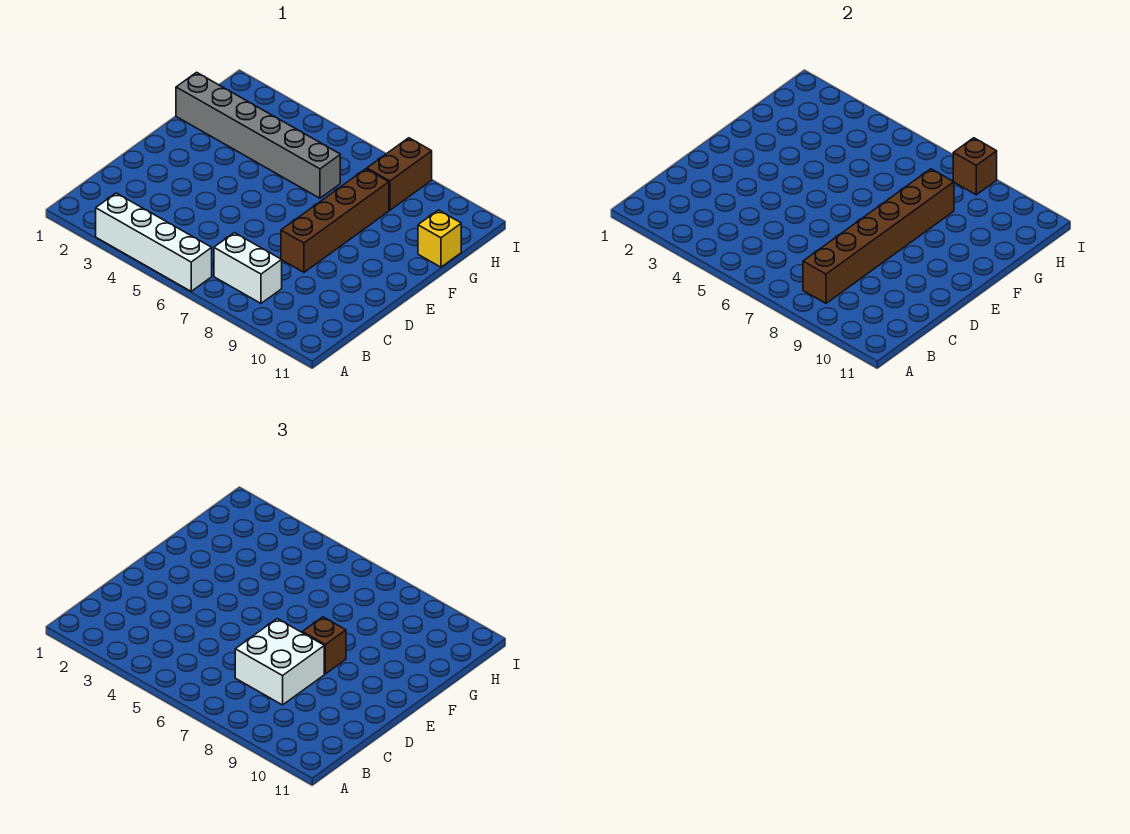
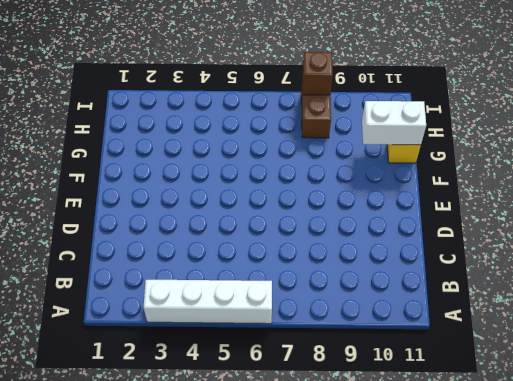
white 1x2 brick [362,101,426,145] -> white 1x2 brick moved to [214,233,282,303]
none -> brown 1x4 brick [281,169,389,272]
none -> grey 1x6 brick [176,72,340,198]

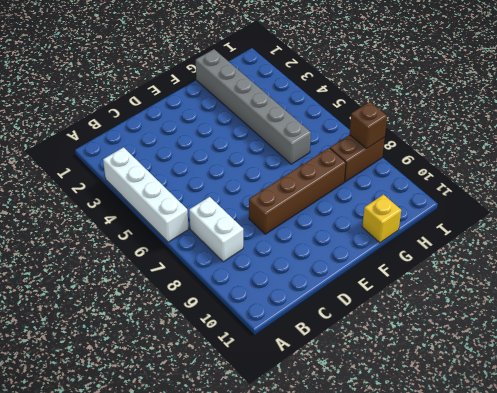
none -> brown 1x6 brick [803,169,954,303]
none -> white 2x2 brick [235,619,324,705]

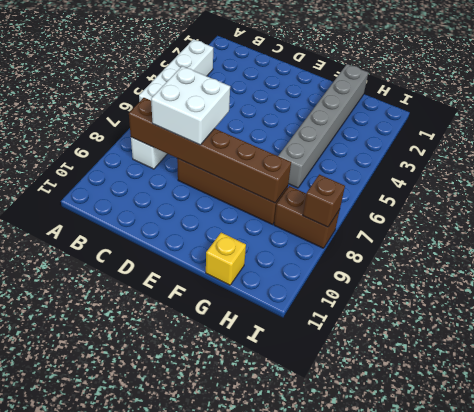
none -> brown 1x1 brick [302,617,346,674]

